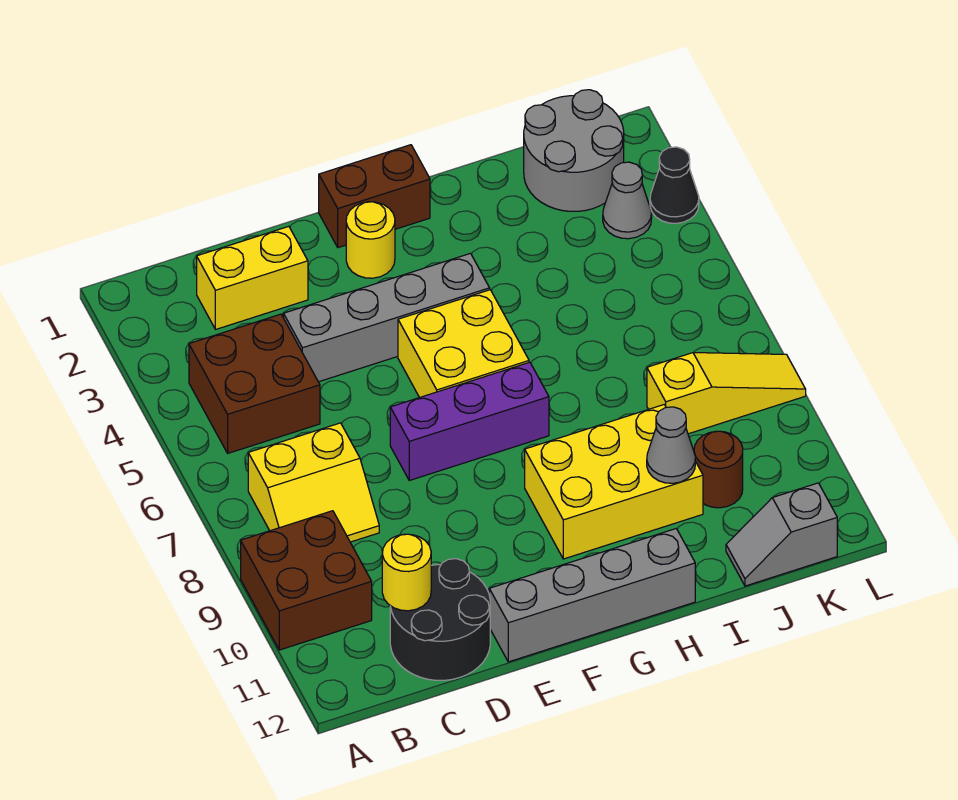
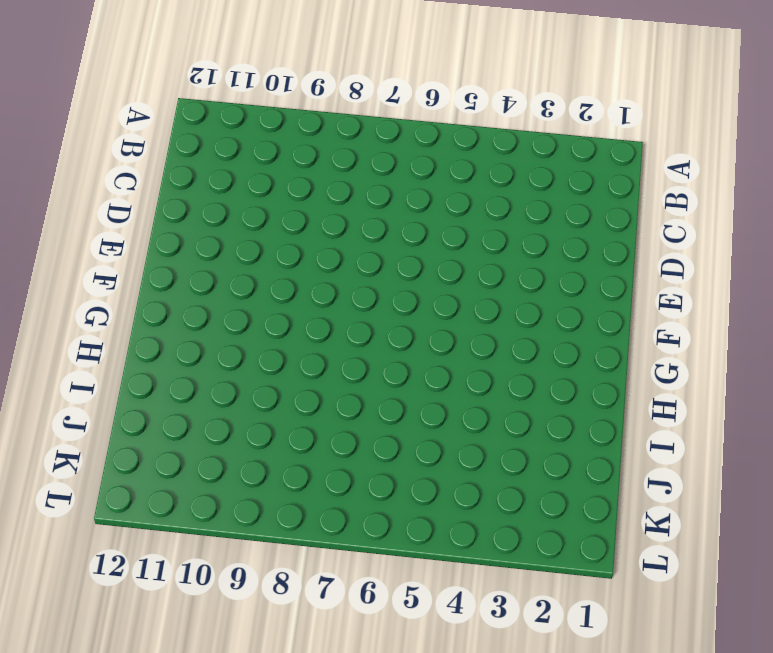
none -> brown 2x2 brick [241,511,372,650]
none -> brown 2x2 brick [189,314,320,453]
none -> yellow 2x2 slope [248,423,379,542]

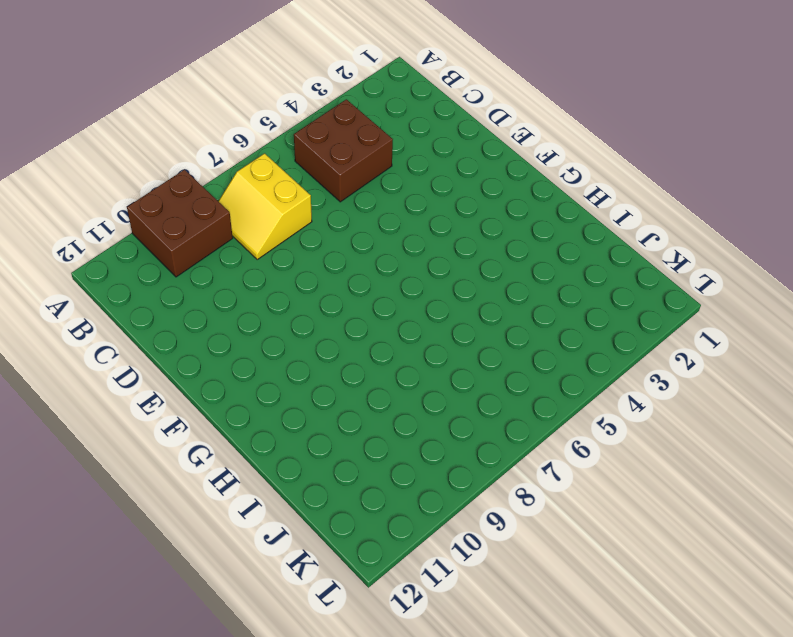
none -> yellow 1x2 brick [197,226,308,329]
none -> black 2x2 round brick [390,559,490,680]
none -> grey 1x4 brick [284,253,490,382]

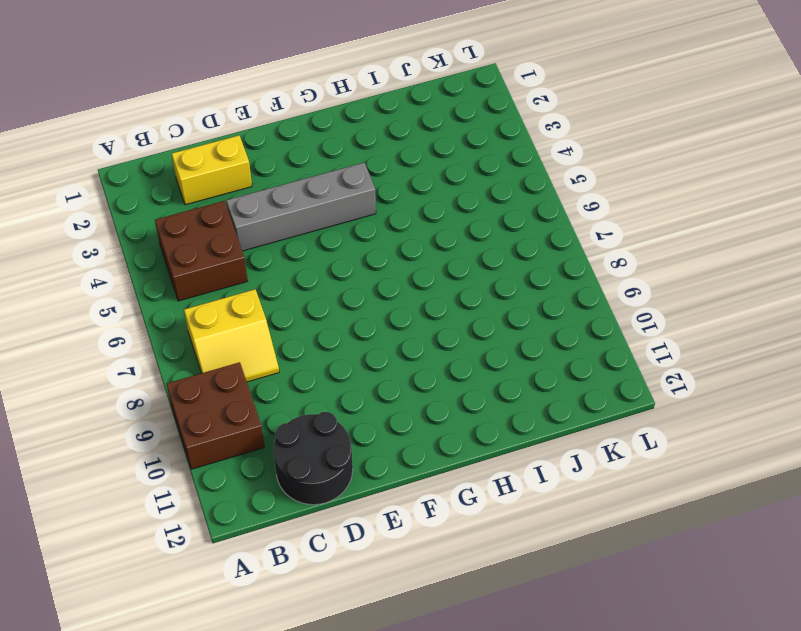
none -> purple 1x3 brick [390,362,549,480]
none -> grey 1x4 brick [489,529,695,662]
none -> brown 1x2 brick [319,145,430,248]

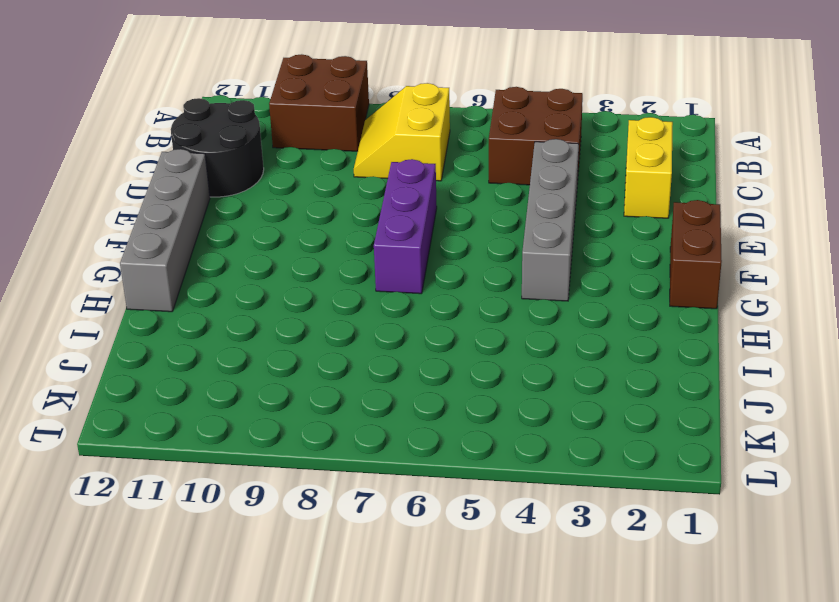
none -> yellow 1x1 round brick [346,202,395,278]
none -> yellow 2x2 brick [398,290,529,397]
none -> yellow 2x3 brick [525,405,703,559]

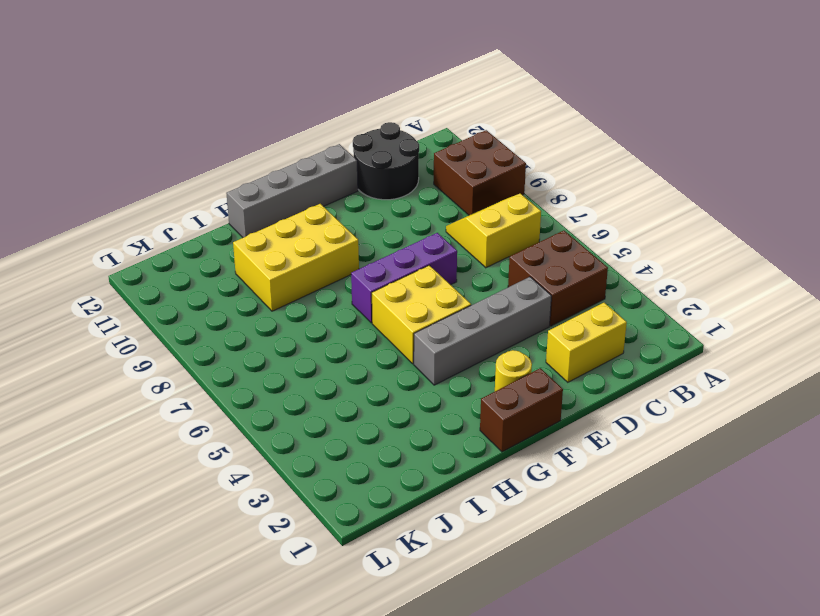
none -> grey 2x2 round brick [524,90,624,211]
none -> yellow 1x3 slope [647,353,806,434]
none -> brown 1x1 round brick [694,431,743,508]

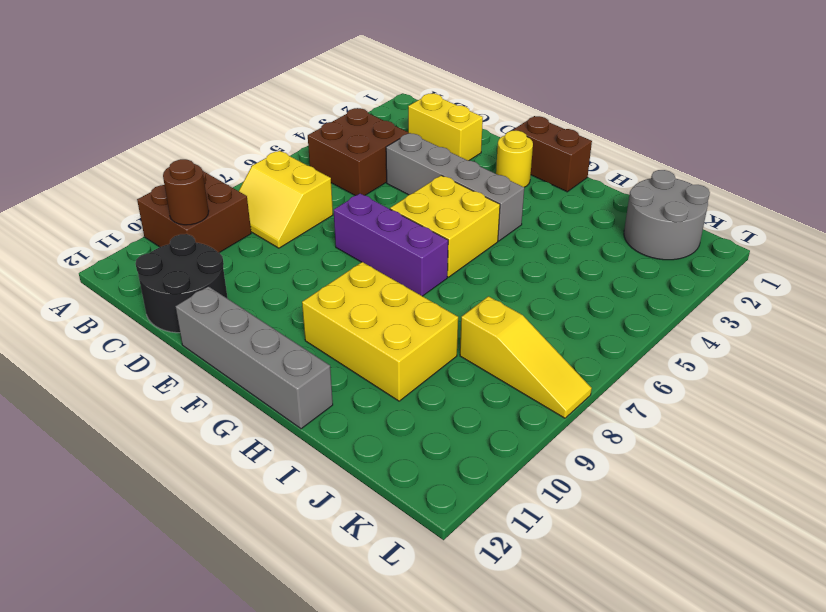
brown 1x1 round brick [163,159,209,225] -> brown 1x1 round brick moved to [694,431,743,508]
none -> grey 1x2 slope [726,483,837,586]
none -> grey 1x1 cone [603,162,652,239]
none -> black 1x1 cone [650,147,699,223]

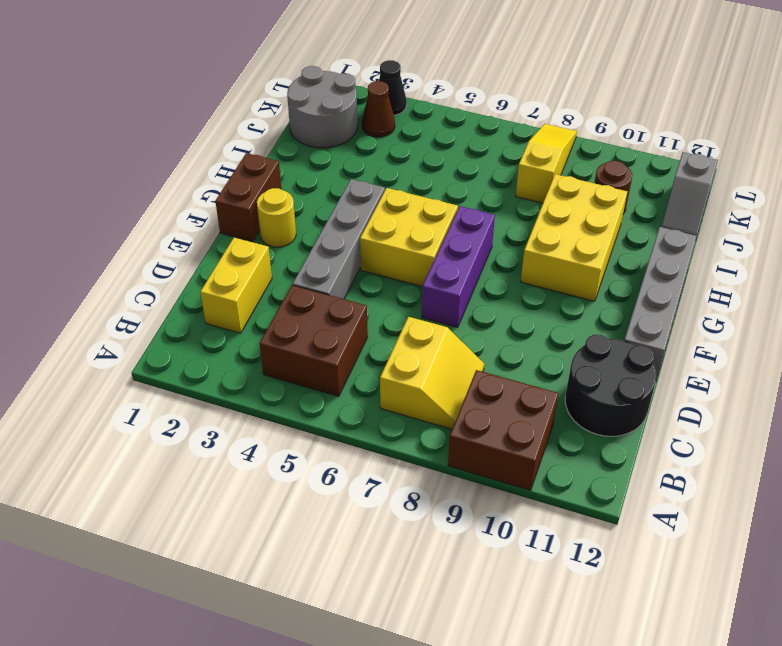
brown 1x1 cone [362,81,395,137] -> grey 1x1 cone [603,162,652,239]
none -> yellow 1x1 round brick [382,534,431,611]
none -> grey 1x1 cone [647,407,695,483]

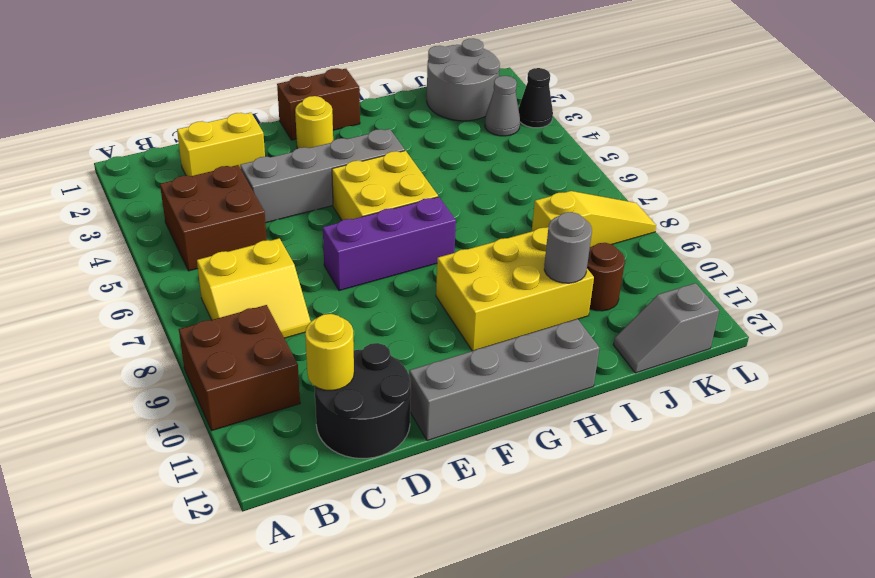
grey 1x1 round brick [544,212,592,283] -> grey 1x1 cone [647,407,695,483]

